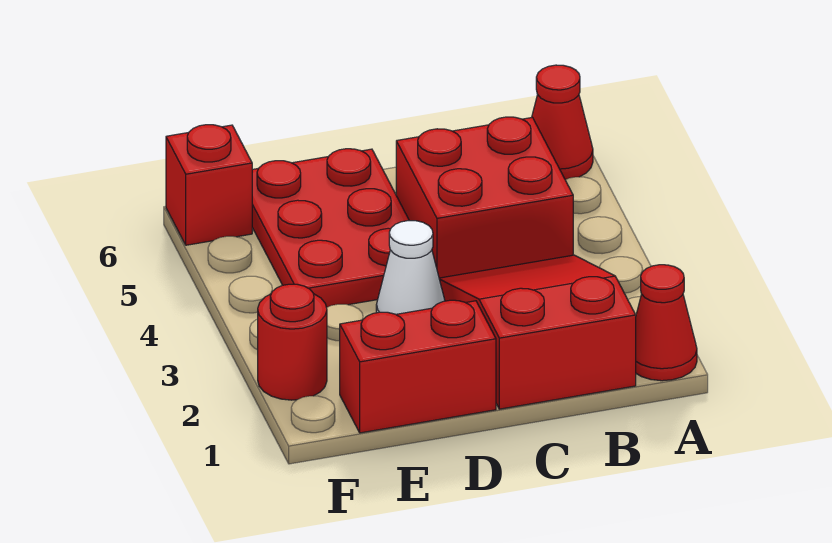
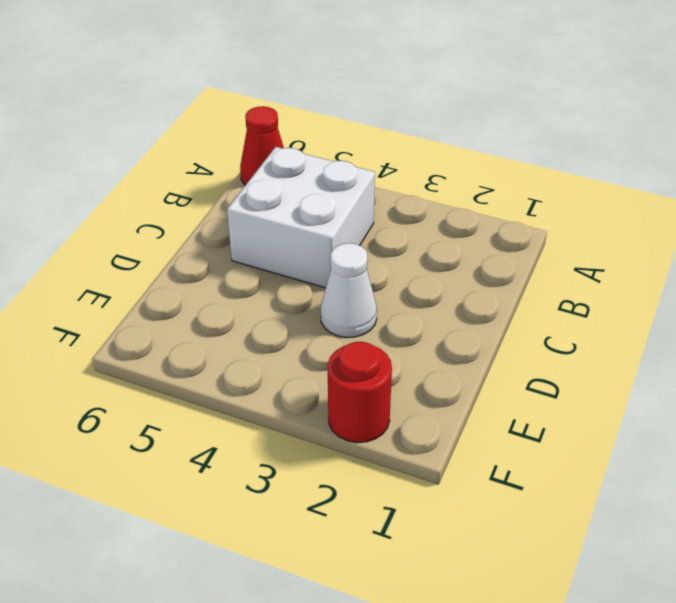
white 2x2 brick [227,147,375,288] -> red 2x2 brick [396,117,573,278]
none -> red 1x1 cone [636,265,697,381]
none -> red 2x3 slope [439,255,636,409]

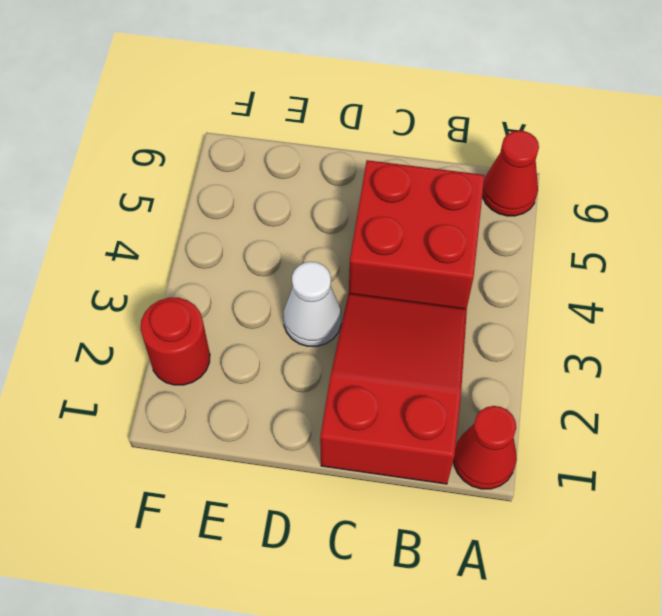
none -> red 1x2 brick [340,300,496,433]
none -> red 2x3 plate [252,149,409,307]

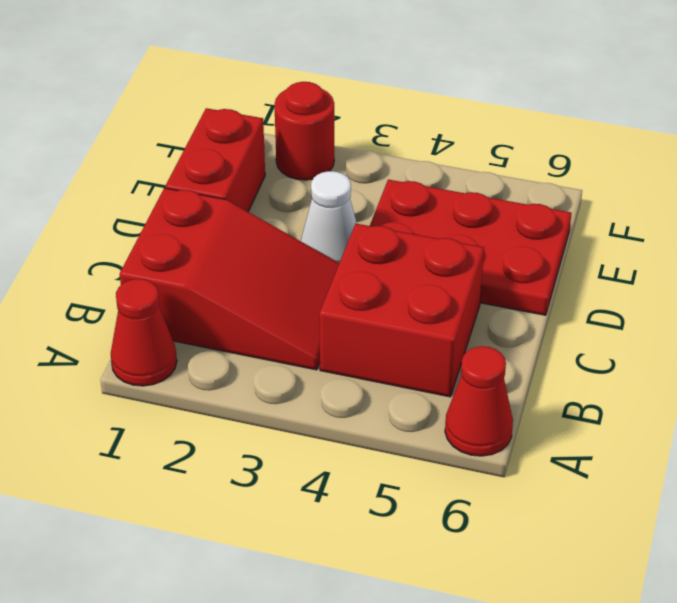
none -> red 1x1 brick [166,125,252,245]

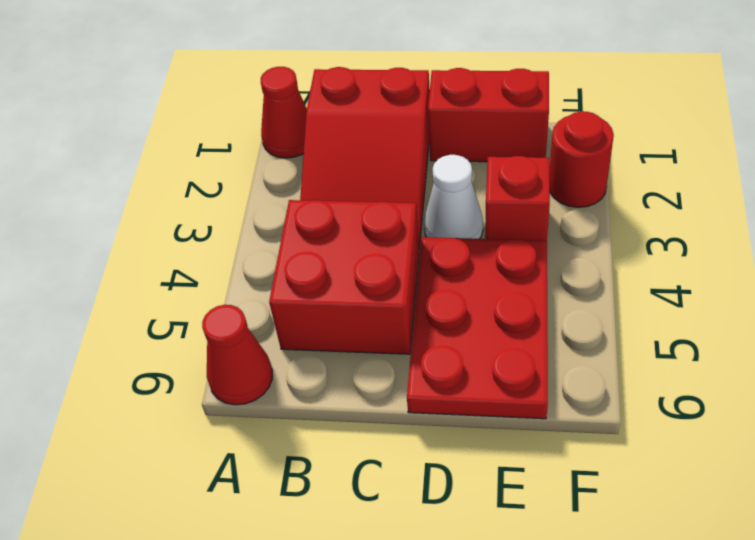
red 1x1 brick [485,156,550,240] -> red 1x1 brick moved to [166,125,252,245]

